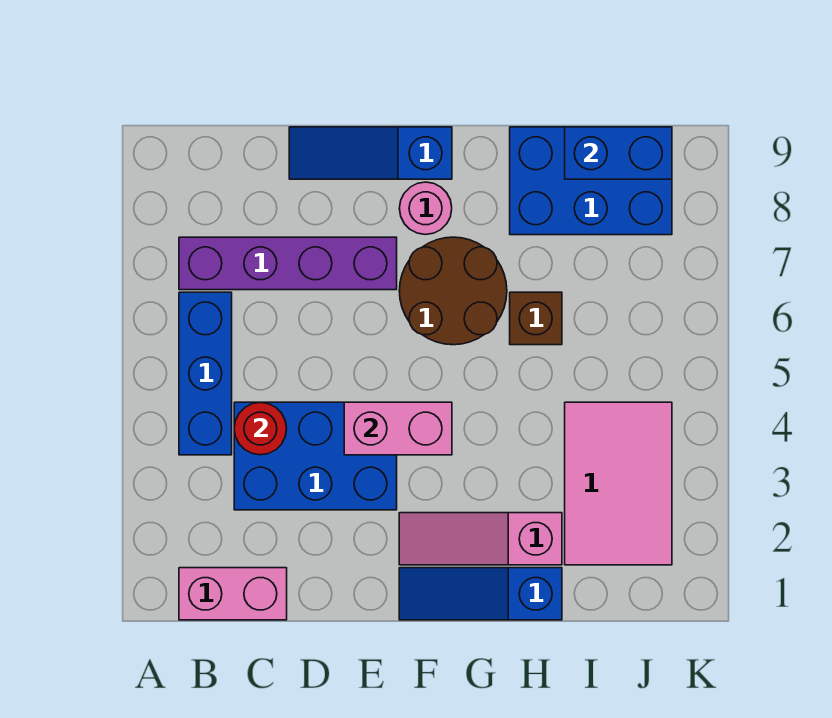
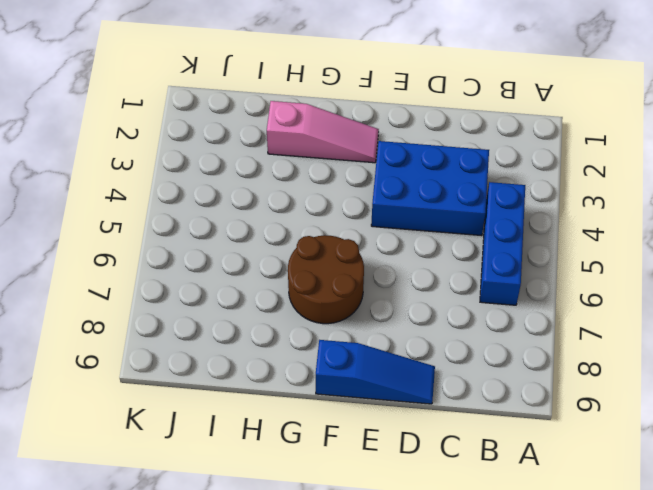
none -> pink 1x2 brick [179,568,287,620]
none -> purple 1x4 brick [179,237,397,290]
none -> blue 1x3 slope [399,568,562,620]

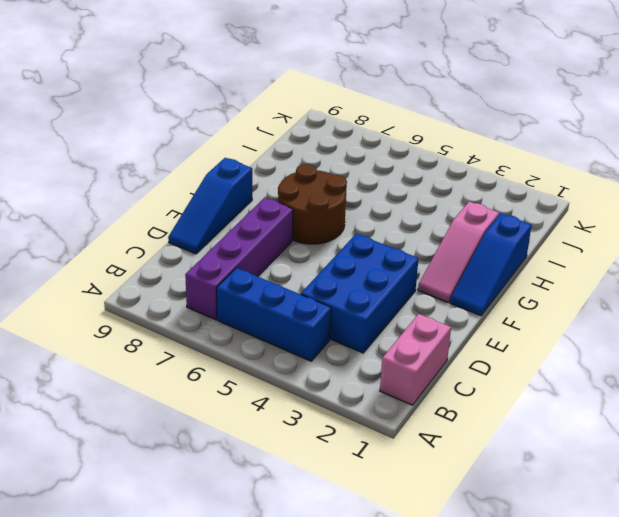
none -> pink 1x1 round brick [399,182,452,235]
none -> brown 1x1 brick [510,292,562,345]
none -> blue 2x3 brick [510,127,672,235]

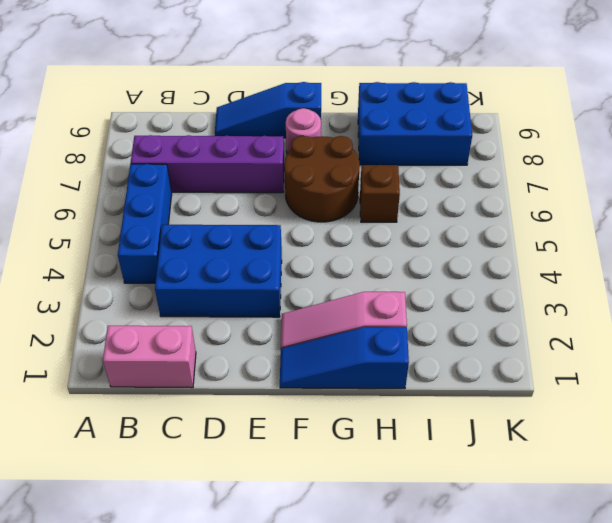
none -> pink 2x3 tile [565,402,672,565]
none -> red 1x1 round brick [234,402,287,455]
none -> pink 1x2 brick [344,402,452,455]

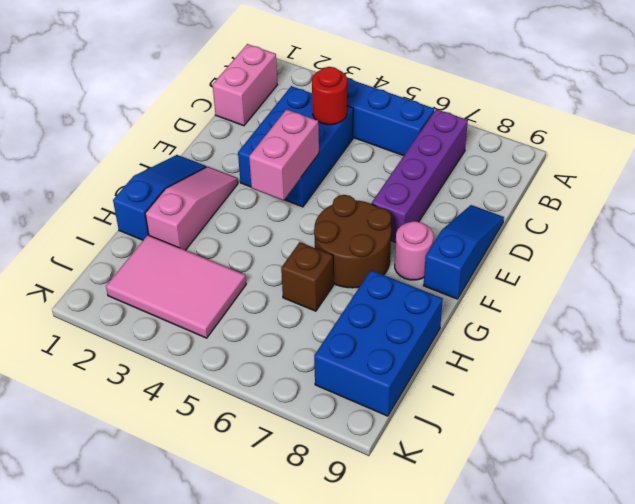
none -> blue 1x2 brick [565,127,672,179]

